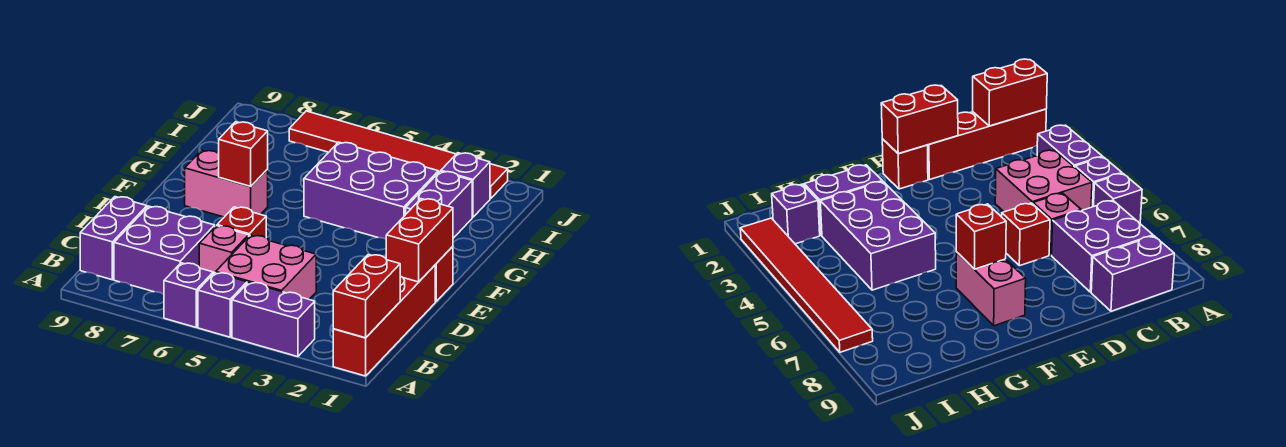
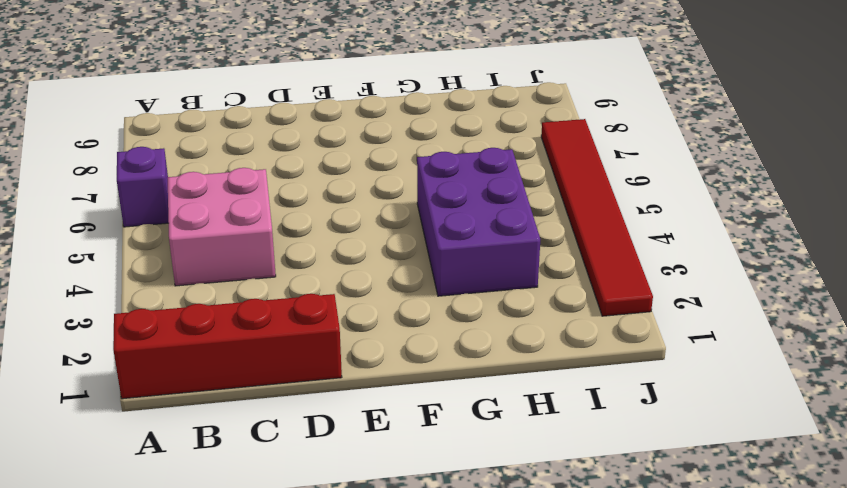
none -> purple 1x2 brick [232,282,315,357]
none -> purple 1x1 brick [198,273,247,337]
none -> purple 2x2 brick [114,206,215,294]

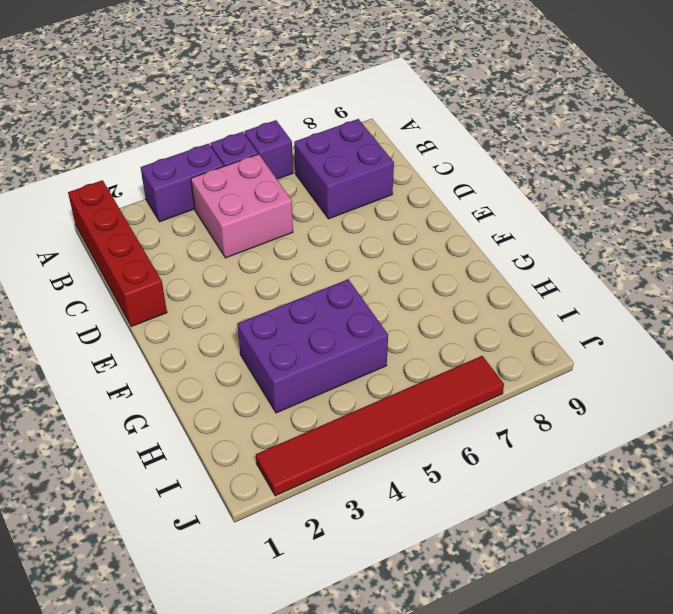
none -> purple 1x2 brick [80,197,147,280]
none -> pink 1x1 brick [199,226,249,274]
none -> red 1x1 brick [217,207,266,238]

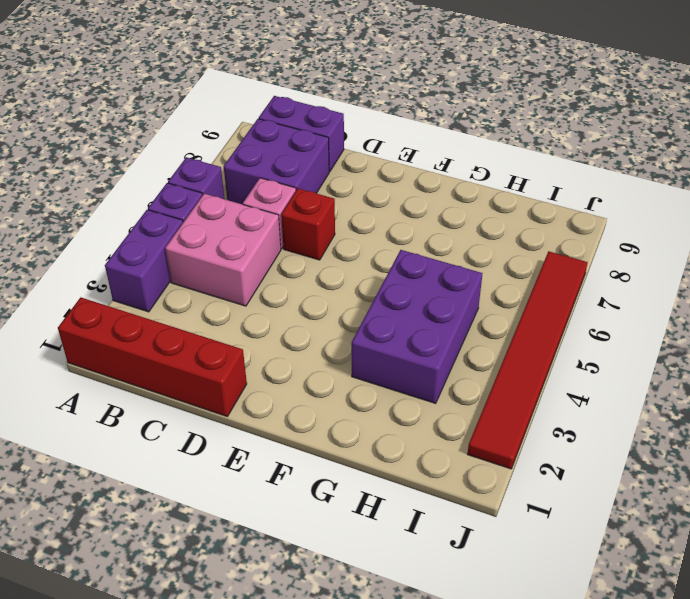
none -> red 1x1 brick [435,246,453,301]
none -> pink 1x2 brick [185,150,268,217]
none -> purple 1x2 brick [406,171,472,238]

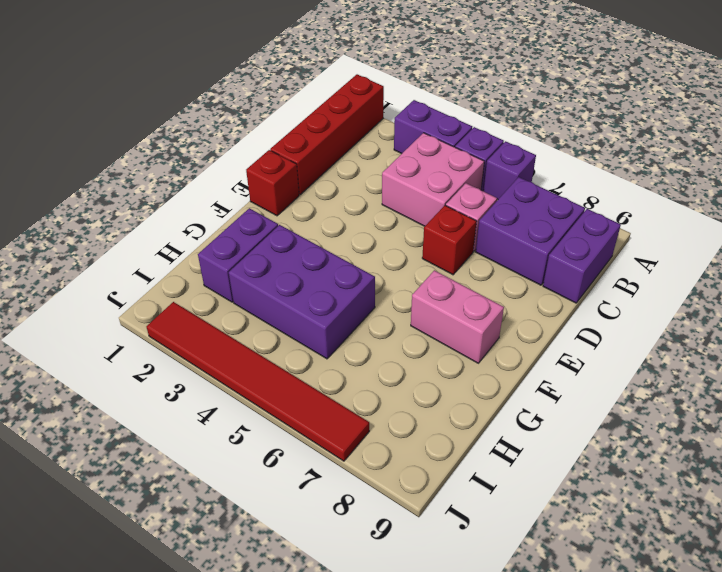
none -> purple 1x1 brick [441,153,490,217]
none -> red 1x2 brick [333,255,400,338]
none -> red 1x2 brick [386,199,453,282]

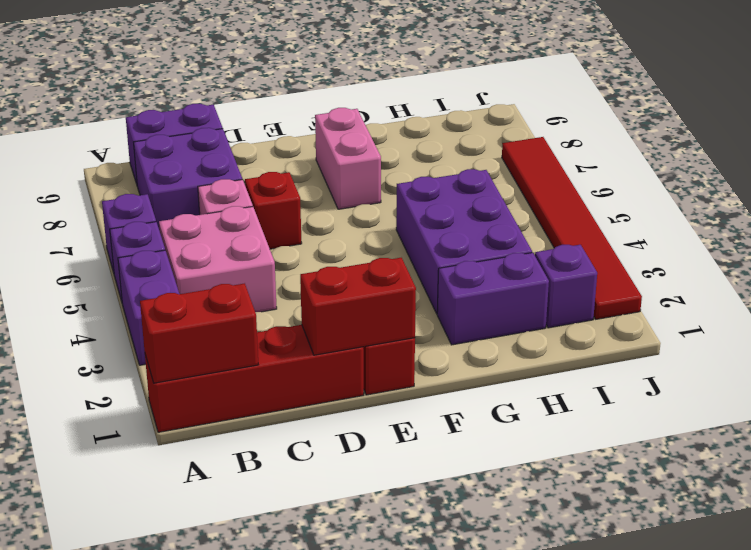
none -> red 1x1 brick [219,122,268,186]

